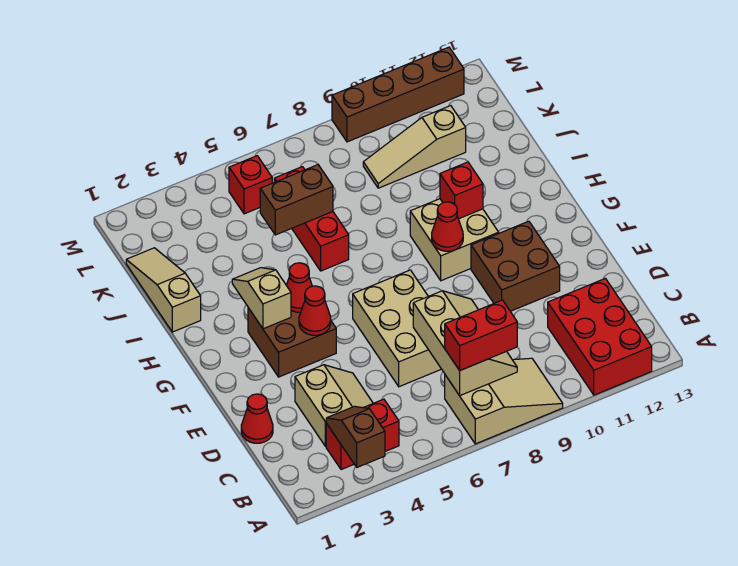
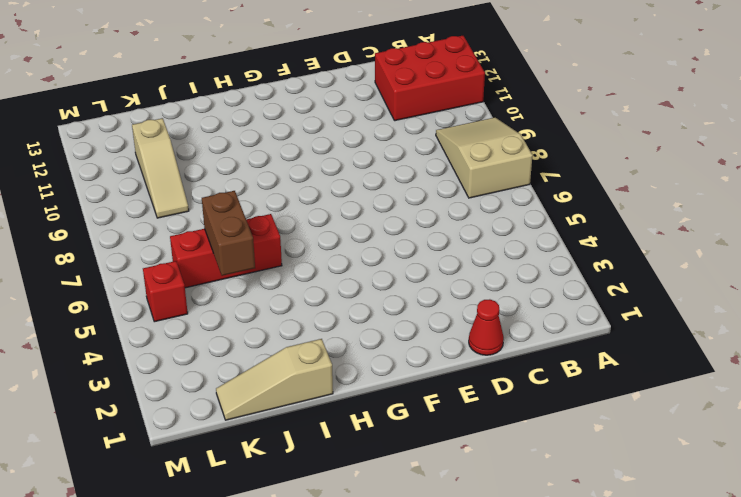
none -> red 1x2 brick [326,399,399,470]
none -> tan 2x2 slope [295,365,373,446]
none -> tan 2x3 brick [353,270,441,387]

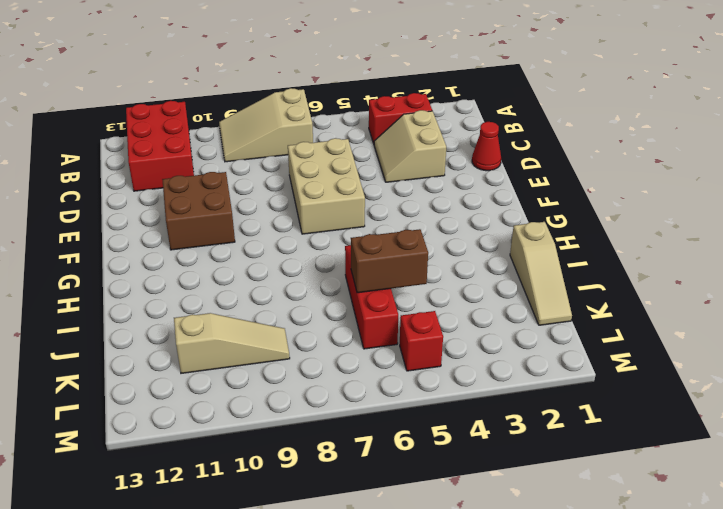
none -> brown 2x2 brick [248,308,336,377]
none -> tan 2x2 brick [410,199,499,281]
none -> brown 1x4 brick [332,47,464,142]

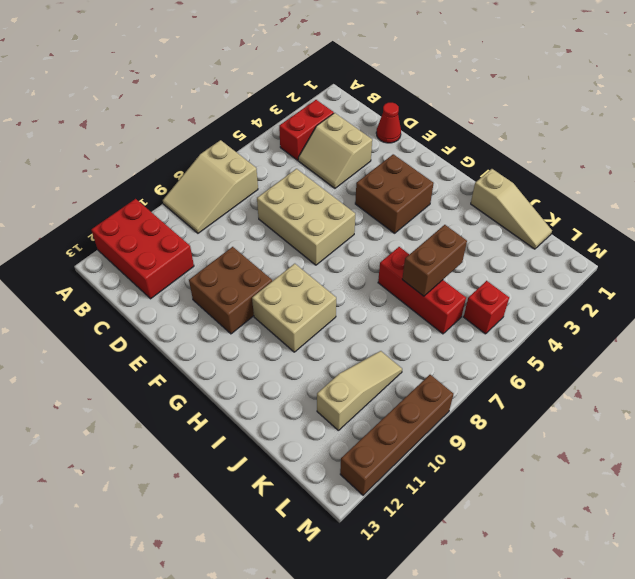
none -> brown 1x2 slope [326,406,385,467]
none -> tan 2x3 slope [413,291,517,395]
none -> red 1x1 cone [299,286,331,335]

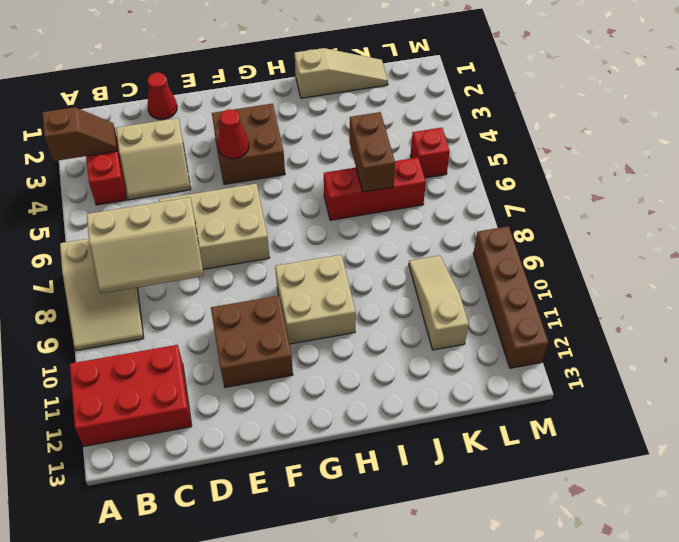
none -> tan 1x2 slope [232,268,291,329]
none -> red 1x1 cone [286,263,312,312]
none -> red 1x1 cone [432,202,463,251]

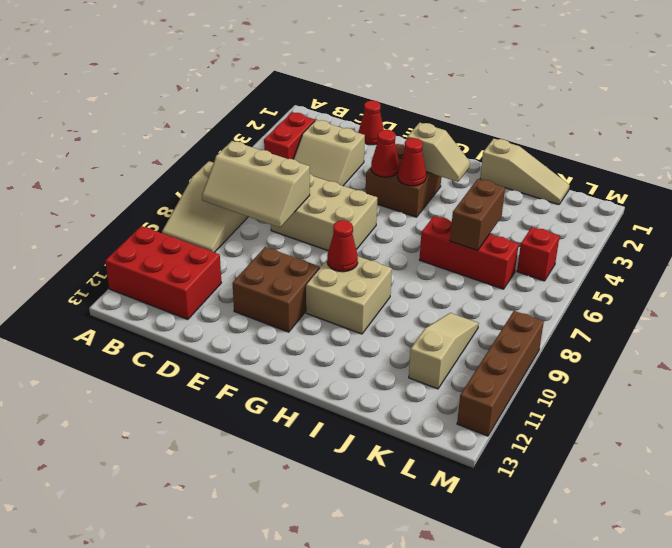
none -> brown 1x2 slope [326,406,385,467]
none -> red 1x1 brick [440,162,483,219]
none -> red 1x2 brick [445,300,517,370]

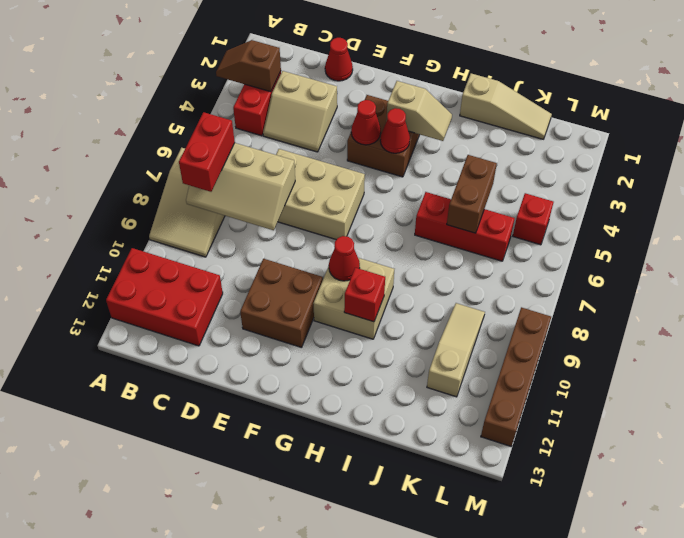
brown 1x2 slope [216,40,281,92] -> brown 1x2 slope turned to [326,406,385,467]

